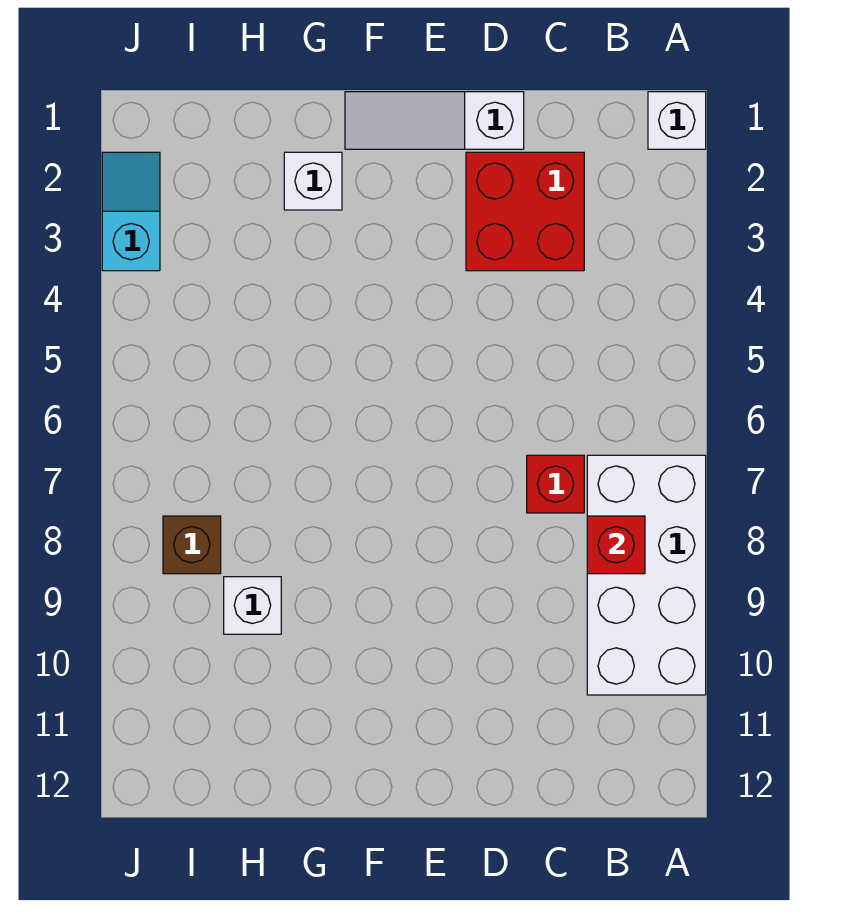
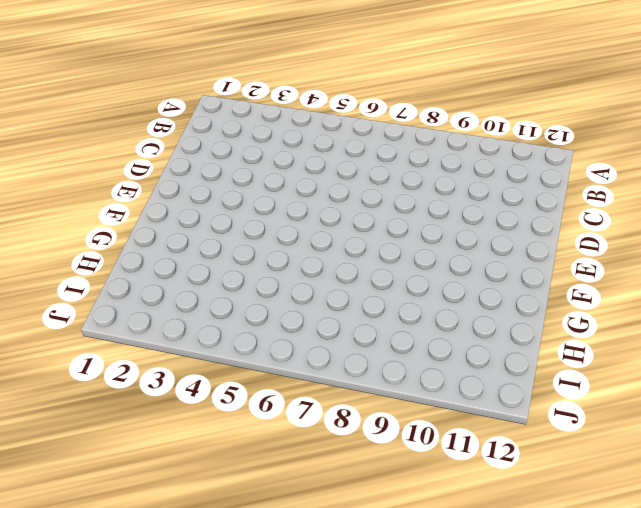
none -> white 1x1 brick [648,92,706,149]
none -> white 2x4 brick [587,455,706,695]

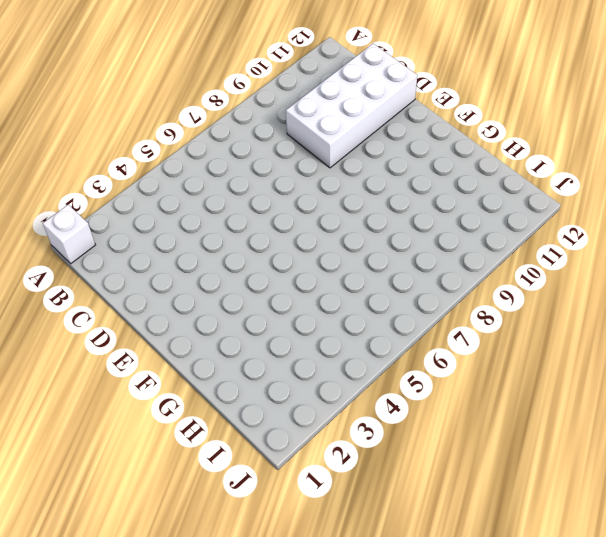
white 2x4 brick [286,43,417,168] -> white 2x4 brick moved to [587,455,706,695]
none -> red 2x2 brick [466,152,584,271]
none -> red 1x1 brick [527,455,584,513]

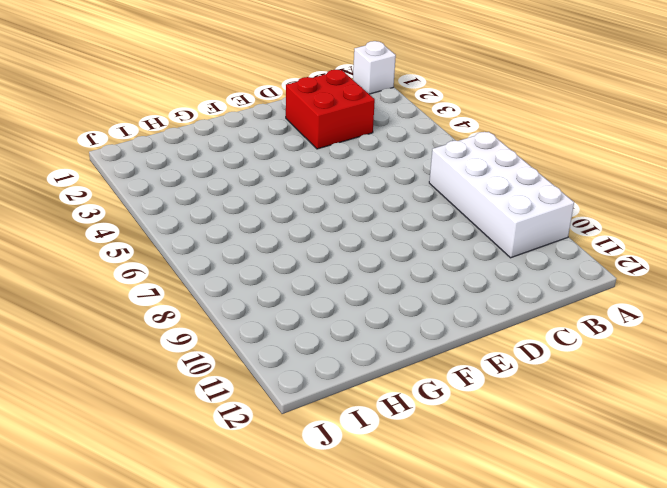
none -> red 1x1 brick [527,455,584,513]
none -> white 1x3 slope [345,92,524,149]

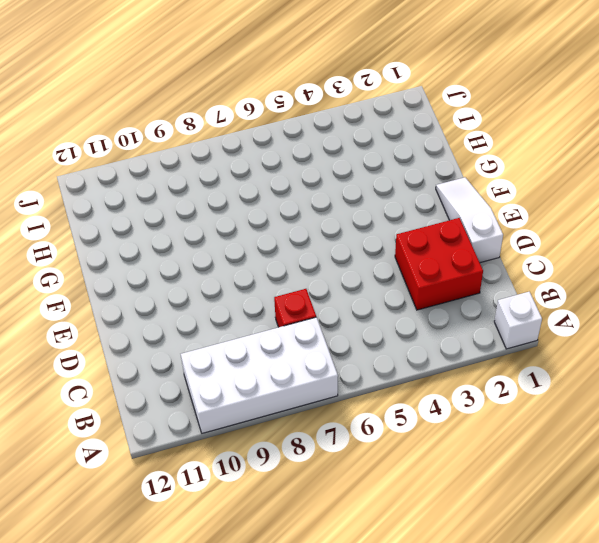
none -> white 1x1 brick [284,152,342,210]
none -> white 1x1 brick [224,577,281,634]

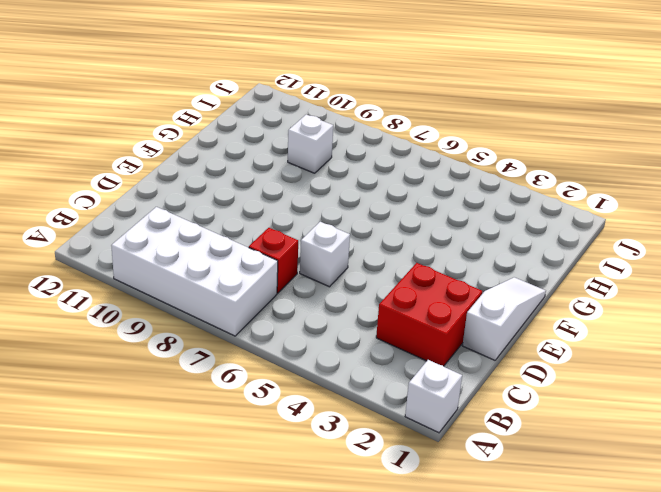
white 1x1 brick [300,222,350,287] -> white 1x1 brick moved to [284,152,342,210]
none -> brown 1x1 brick [163,516,221,574]
none -> cyan 1x2 slope [102,152,160,271]

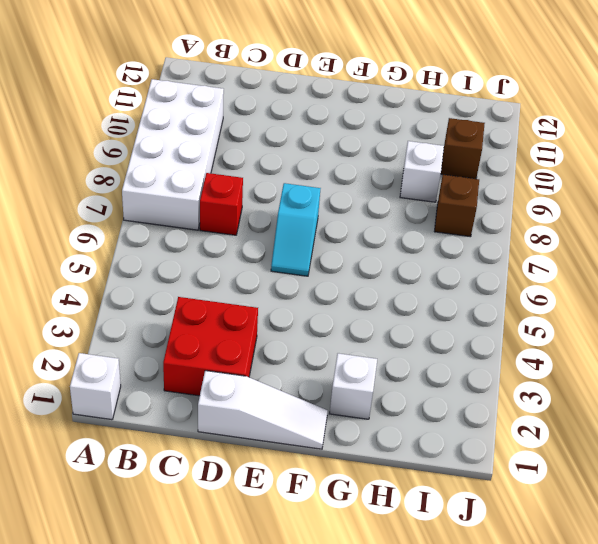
cyan 1x2 slope [271,183,321,276] -> cyan 1x2 slope moved to [102,152,160,271]
brown 1x1 brick [441,118,485,179] -> none
none -> red 1x1 brick [587,516,645,574]

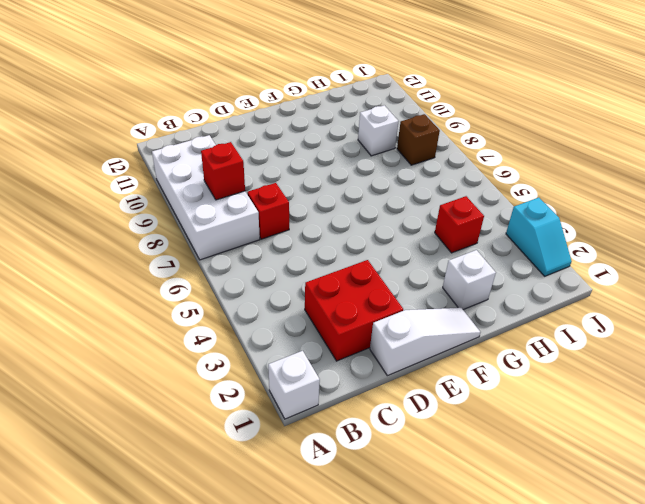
red 1x1 brick [435,196,484,253] -> none

